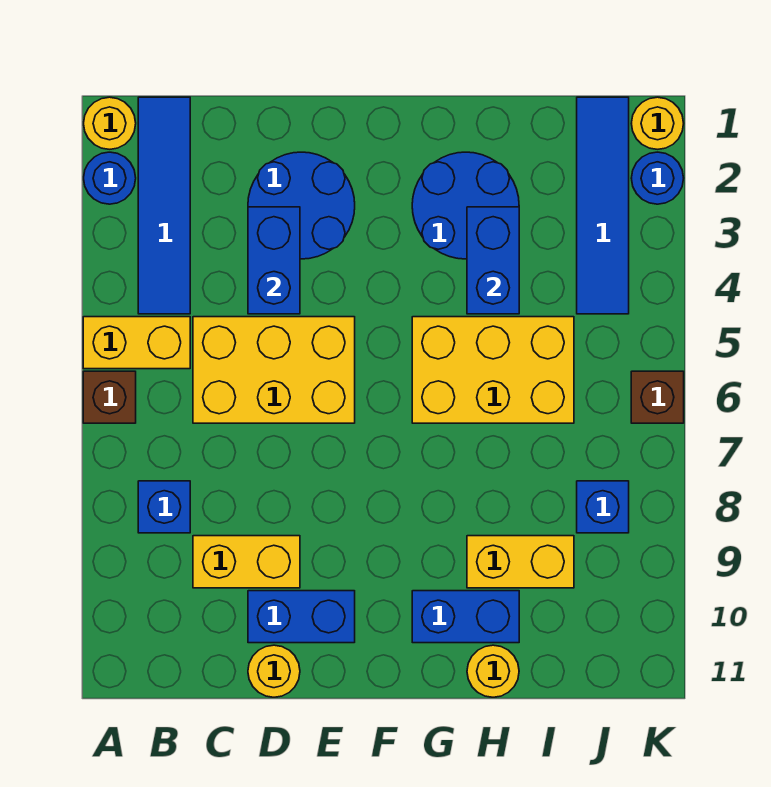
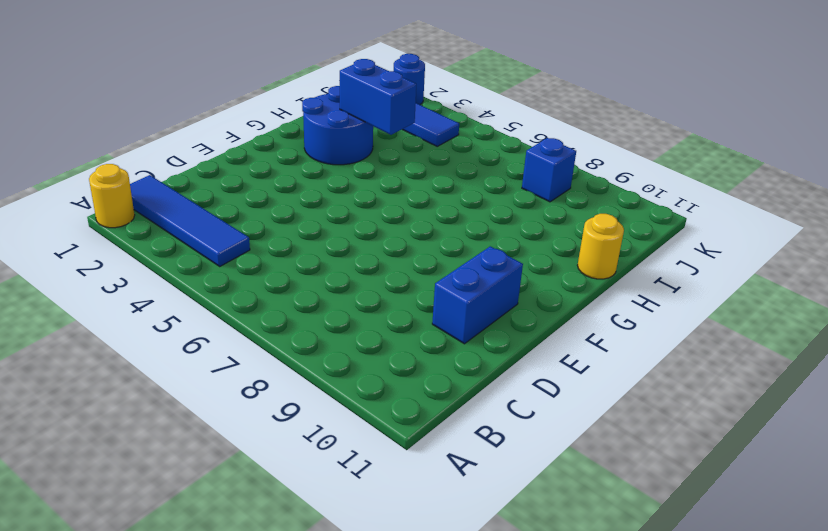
none -> blue 1x1 round brick [84,152,136,204]
none -> yellow 1x2 brick [83,317,190,369]
none -> brown 1x1 brick [83,371,136,423]

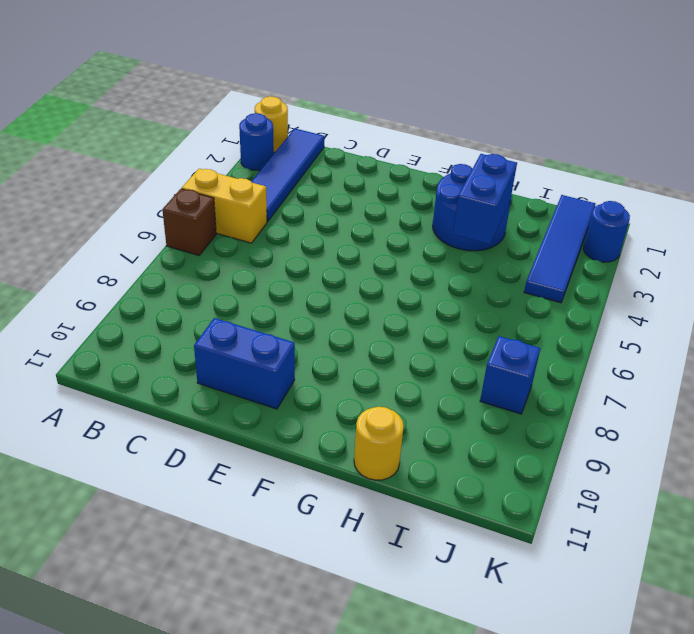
none -> blue 1x1 brick [138,481,190,533]
none -> yellow 2x3 brick [193,317,355,423]
none -> yellow 1x2 brick [193,536,300,588]

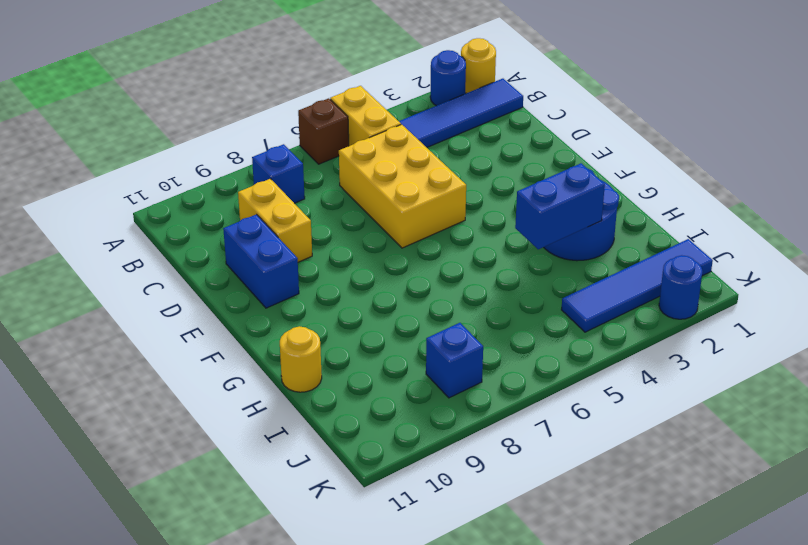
none -> blue 2x2 round brick [248,152,355,259]
none -> yellow 1x1 round brick [248,645,300,697]
none -> yellow 2x3 brick [412,317,574,423]

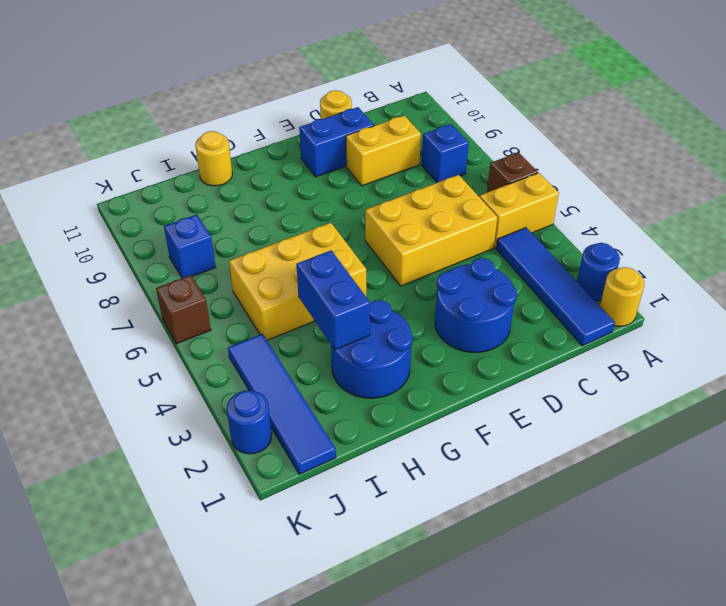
none -> blue 1x2 brick [412,591,519,643]
none -> yellow 1x2 brick [467,536,574,588]
none -> yellow 1x1 round brick [631,97,684,149]

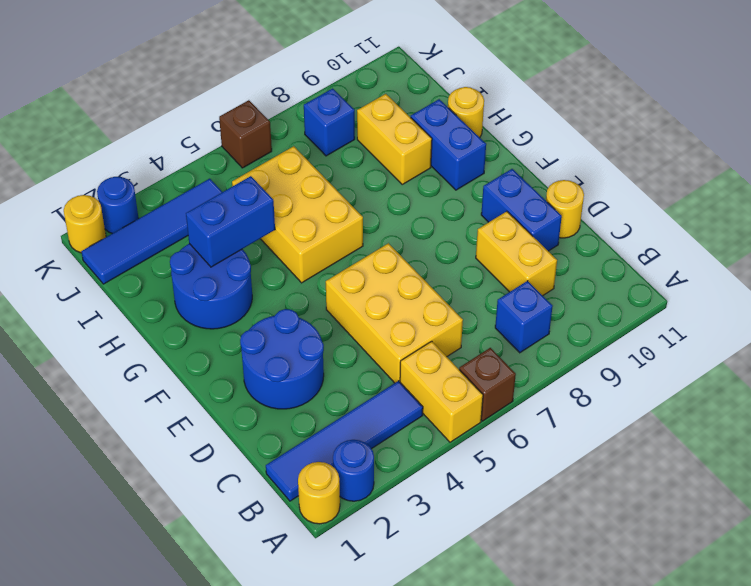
none -> blue 1x2 brick [248,207,300,314]

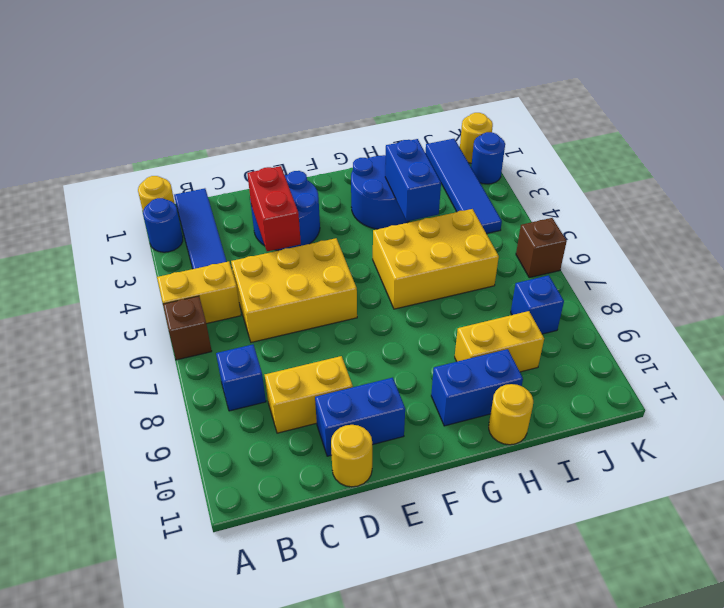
red 1x2 brick [247,166,301,251] -> blue 1x2 brick [248,207,300,314]

